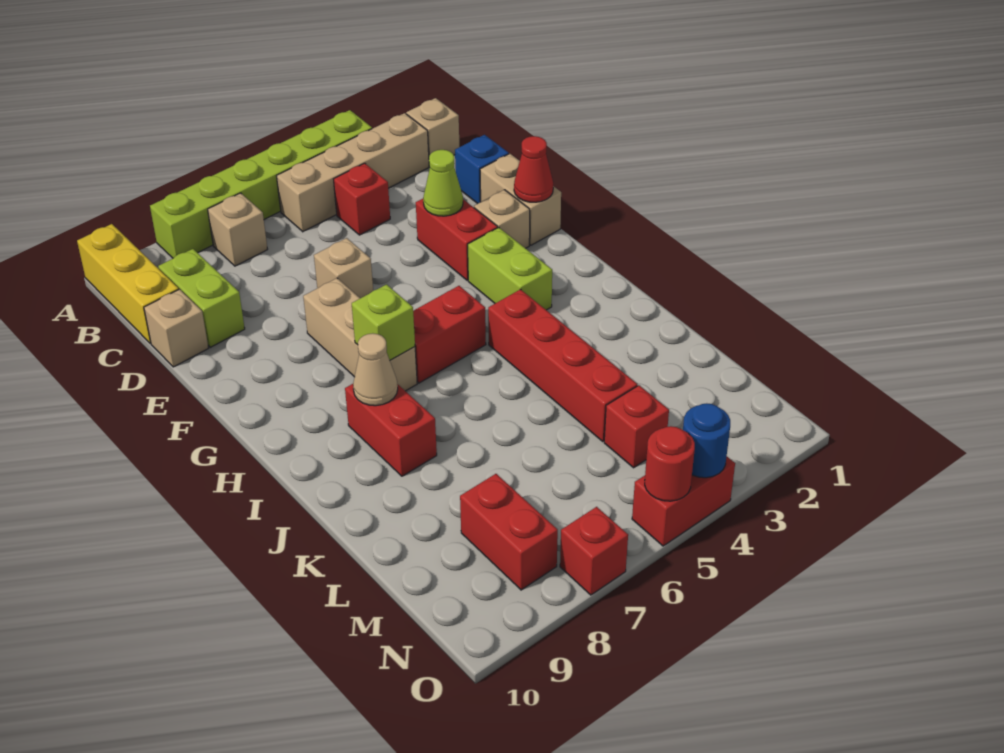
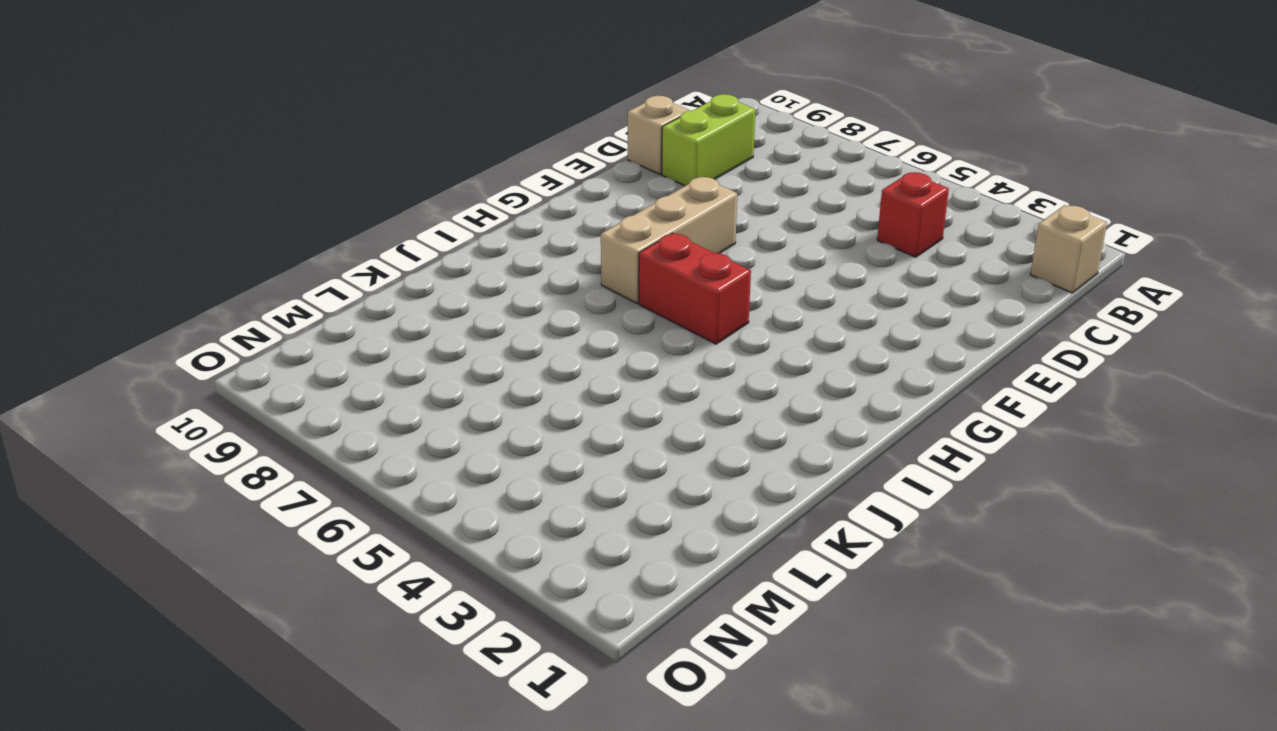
none -> lime 1x6 brick [150,110,372,258]
none -> yellow 1x3 brick [77,224,179,344]
none -> tan 1x4 brick [277,113,429,232]

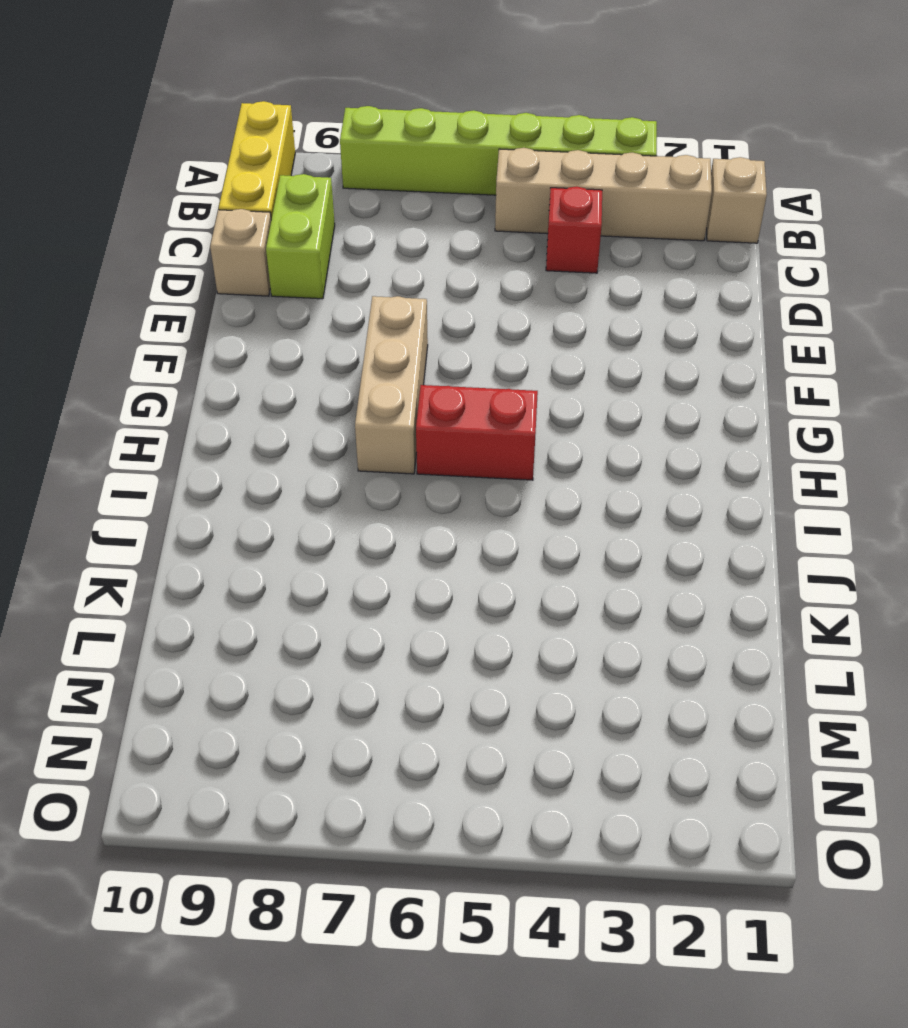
none -> tan 1x1 brick [208,193,268,266]
none -> blue 1x1 brick [455,135,509,204]
none -> tan 1x2 brick [480,154,561,245]

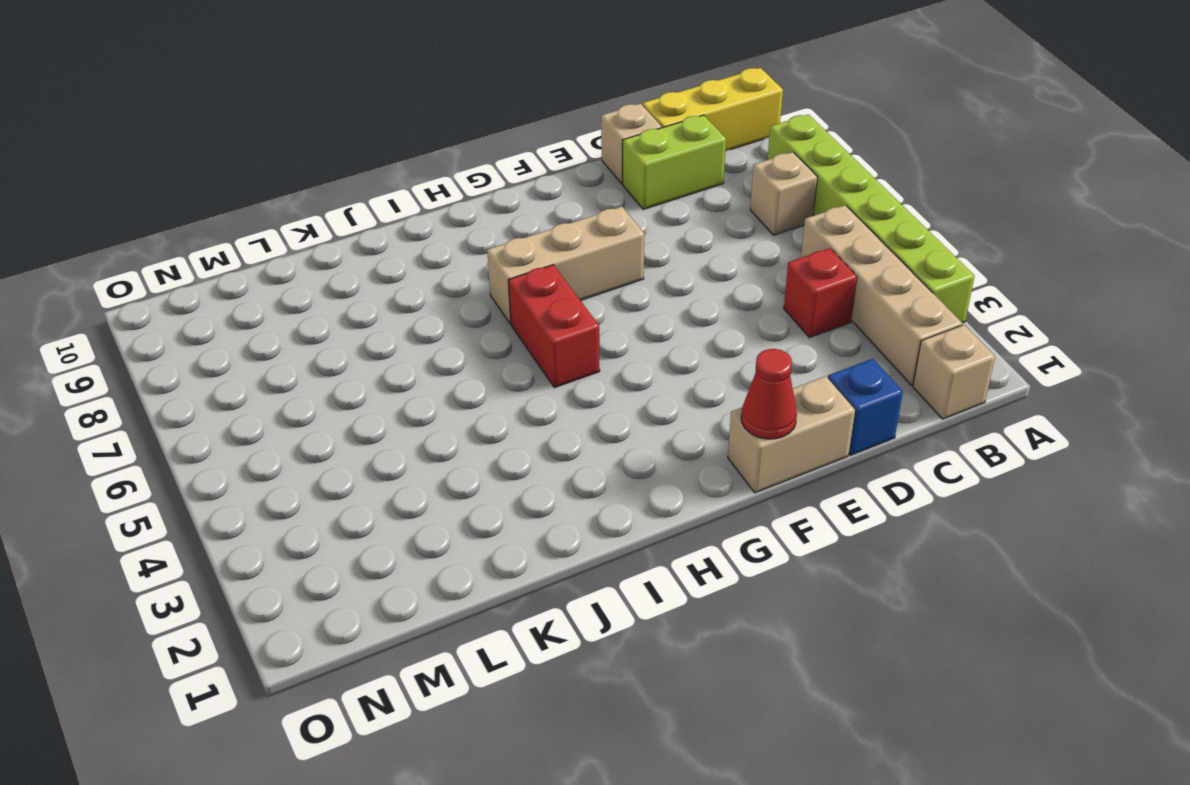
none -> red 1x2 brick [416,199,498,280]
none -> tan 1x1 brick [314,238,373,298]
none -> tan 1x1 brick [474,190,530,248]

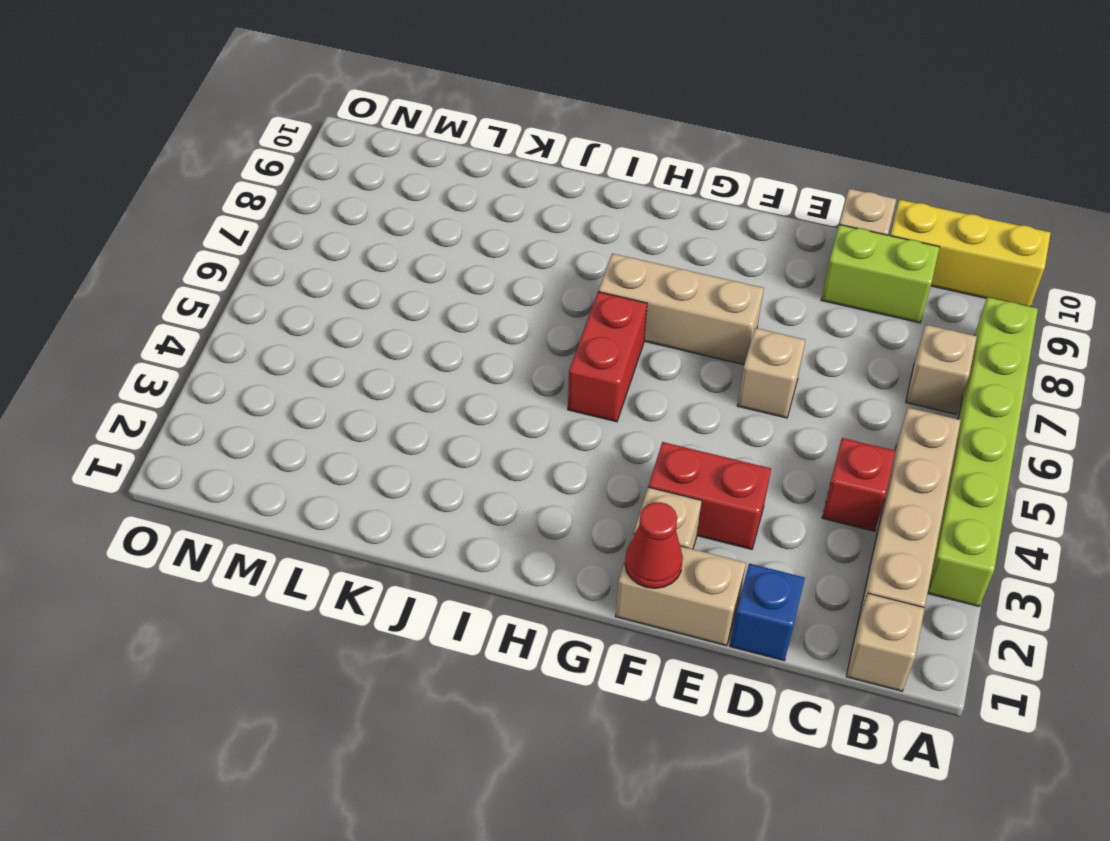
none -> lime 1x2 brick [468,227,552,310]
none -> red 1x4 brick [488,289,637,441]
none -> red 1x2 brick [345,384,437,476]

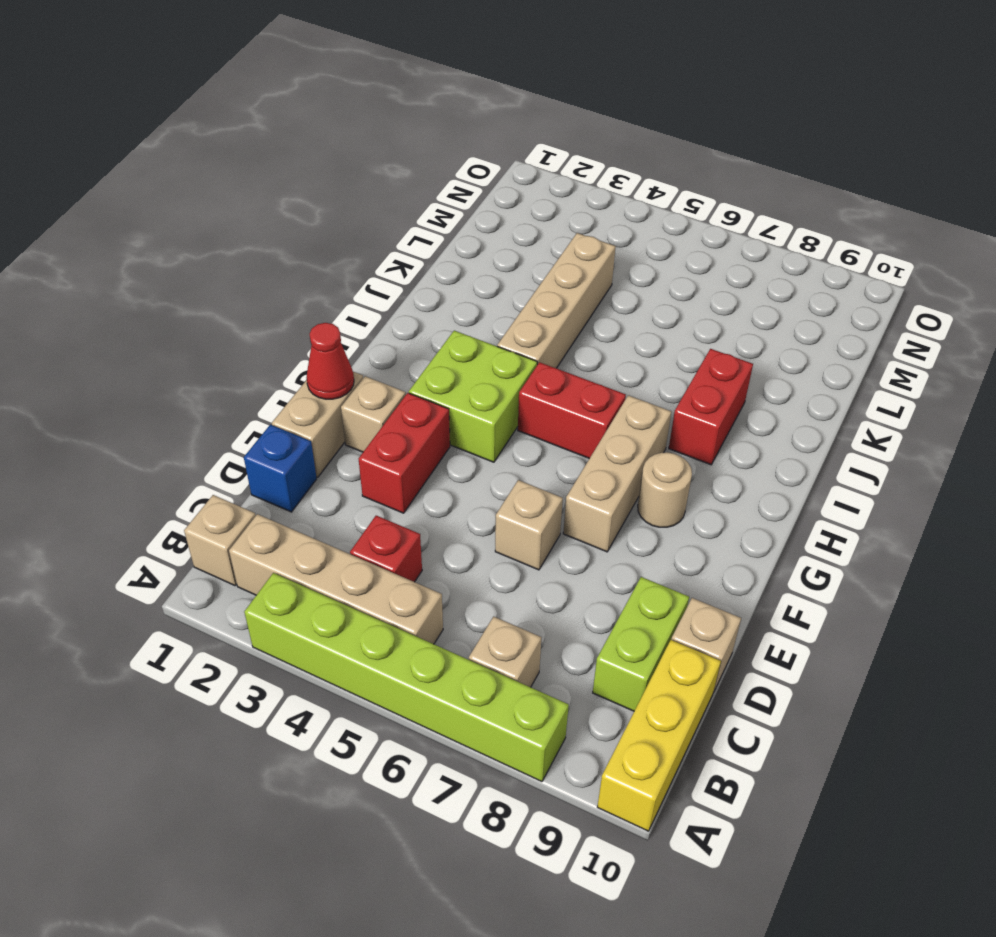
lime 2x2 brick [409,331,537,462] -> lime 1x2 brick [468,227,552,310]
tan 1x1 round brick [638,452,692,527] -> none
tan 1x4 brick [497,233,616,368] -> red 1x4 brick [488,289,637,441]
none -> red 1x1 brick [604,385,669,468]
none -> red 1x2 brick [460,474,558,590]
none -> red 1x2 brick [632,457,735,546]

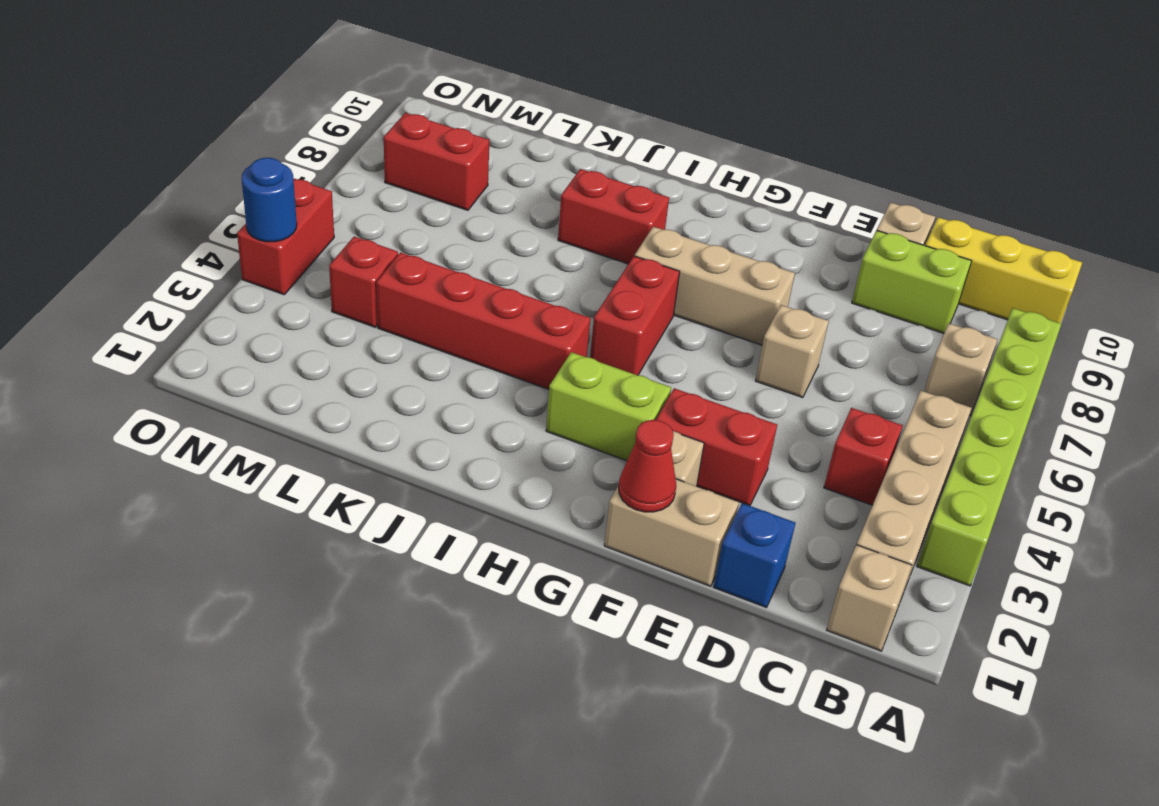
none -> red 1x1 brick [560,507,628,595]
none -> lime 1x1 cone [423,150,463,216]
none -> lime 1x1 brick [352,284,415,360]

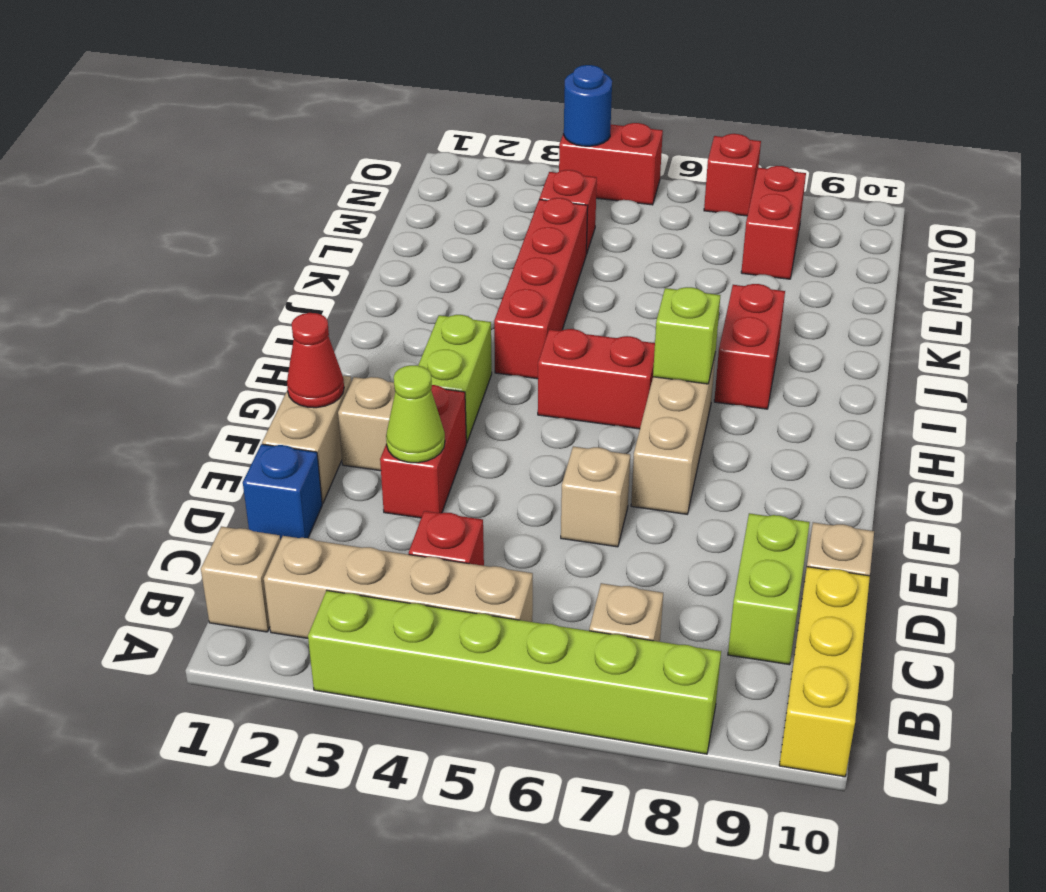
none -> tan 1x1 cone [353,333,398,406]
none -> red 1x1 round brick [645,426,695,501]

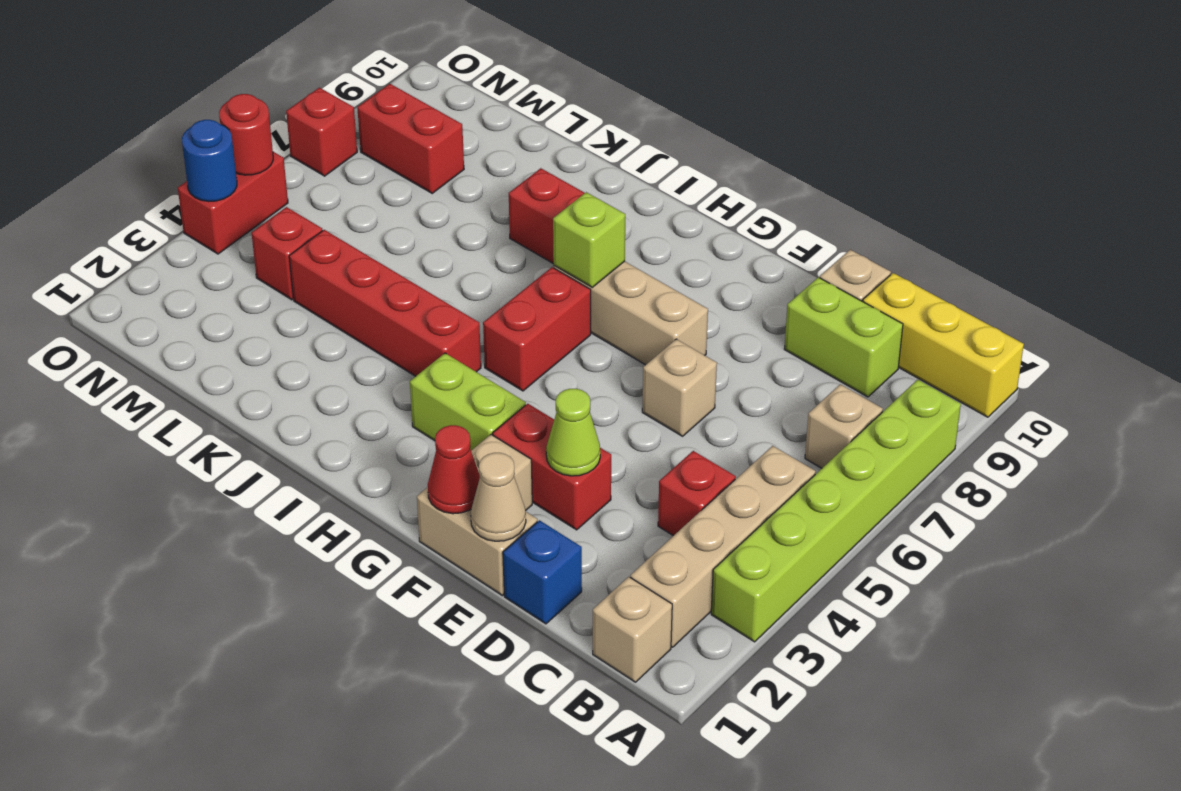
tan 1x1 cone [471,453,526,541] -> tan 1x1 cone moved to [353,333,398,406]

